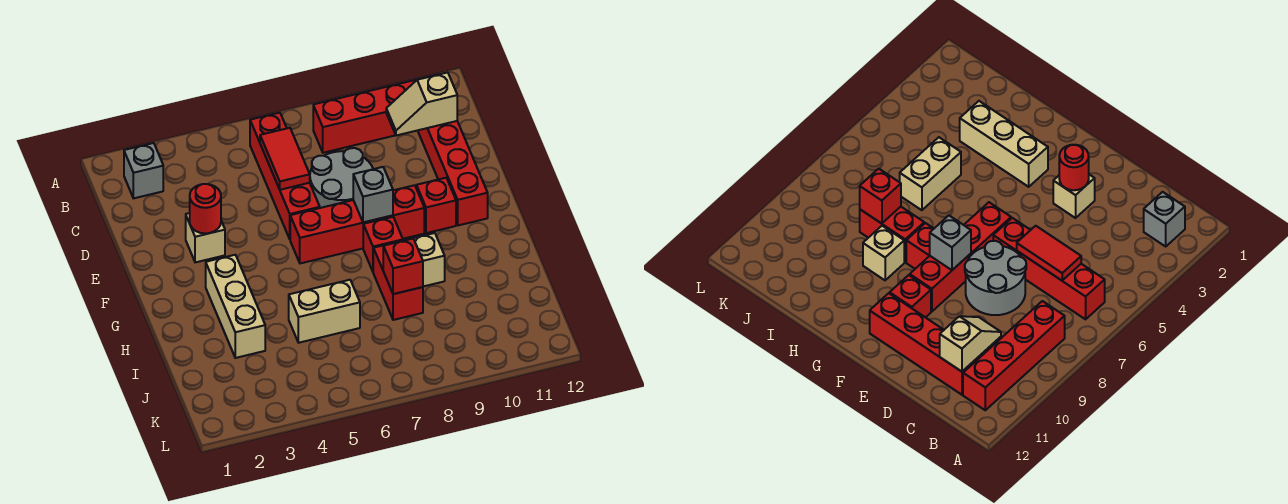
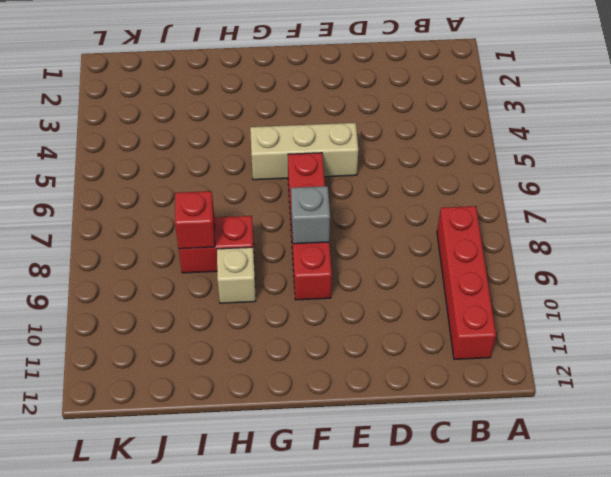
tan 1x3 brick [250,123,358,180] -> tan 1x3 brick moved to [206,255,265,358]
none -> grey 1x1 brick [124,143,163,198]
none -> red 1x4 brick [250,113,320,239]
none -> red 1x4 brick [418,121,488,225]

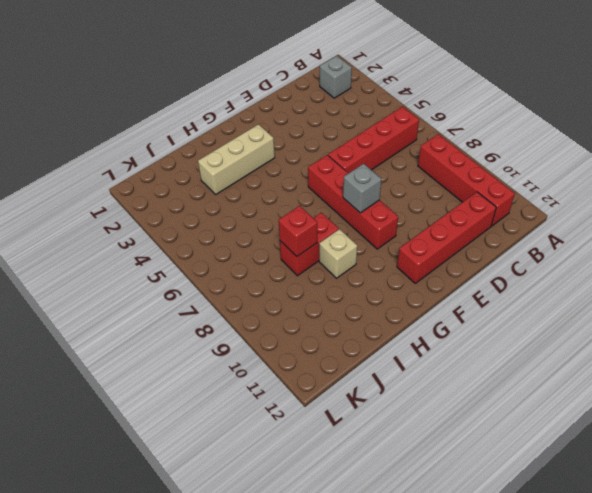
none -> grey 2x2 round brick [310,148,373,208]
none -> tan 1x1 brick [186,213,225,262]
none -> red 1x1 brick [416,178,456,233]

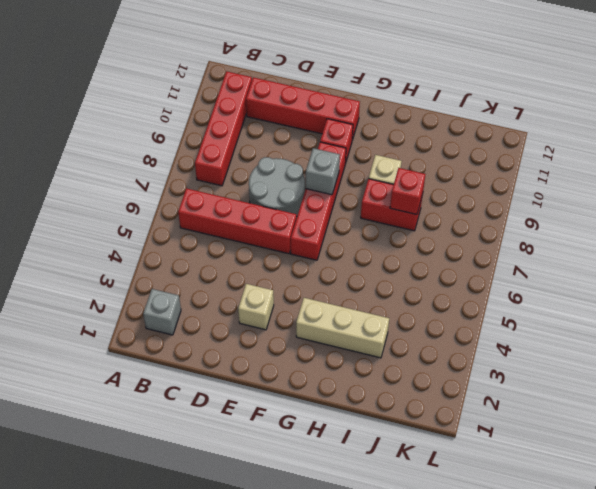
none -> red 1x1 brick [363,217,403,271]
none -> tan 1x2 brick [289,280,360,343]
none -> red 1x2 tile [260,128,310,190]

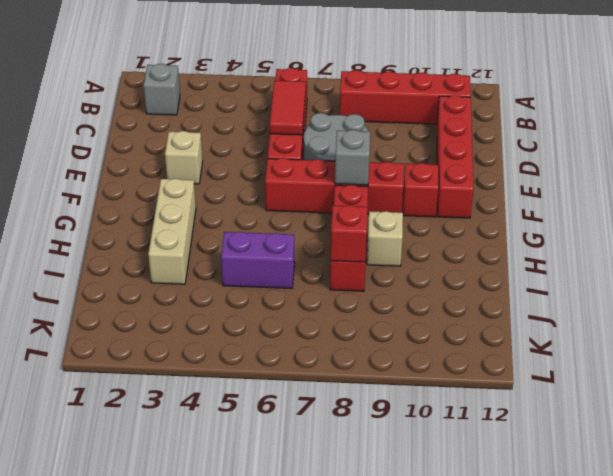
purple 1x2 brick [221,232,295,288] -> tan 1x2 brick [289,280,360,343]
none -> tan 1x2 slope [386,72,457,136]
none -> red 1x1 round brick [190,184,221,234]

